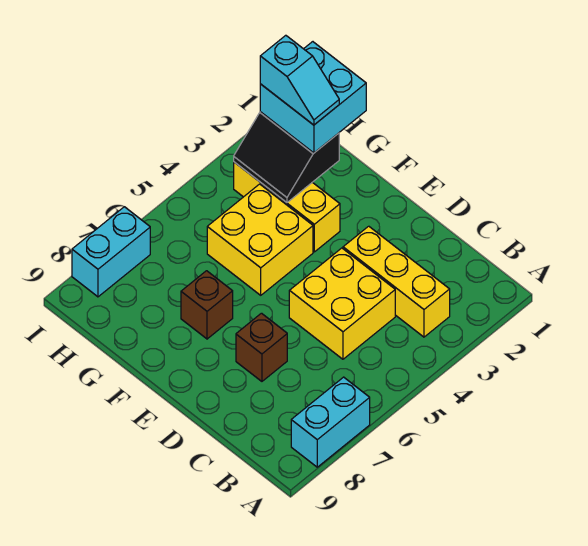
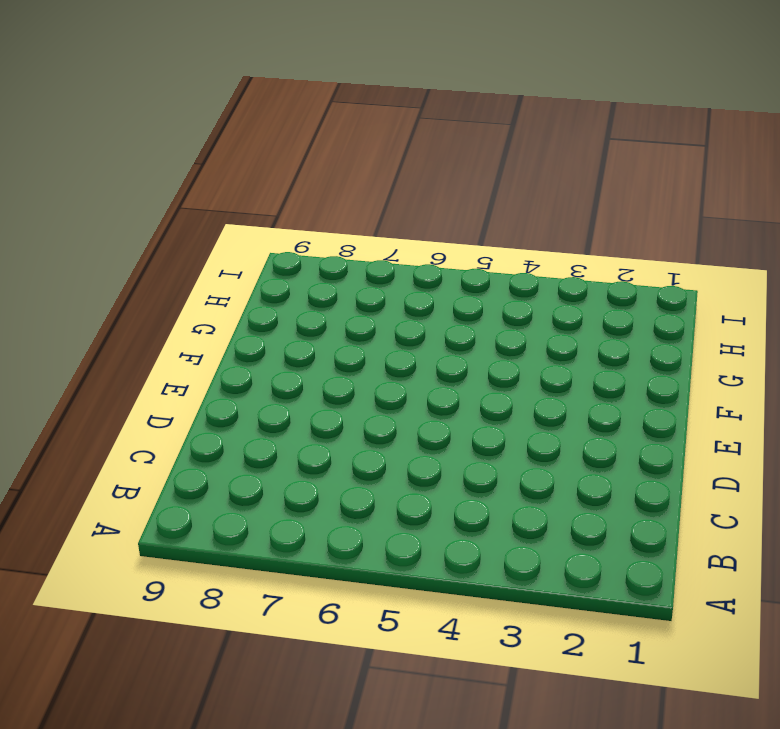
none -> cyan 1x2 brick [291,377,370,467]
none -> yellow 1x3 brick [343,226,450,337]

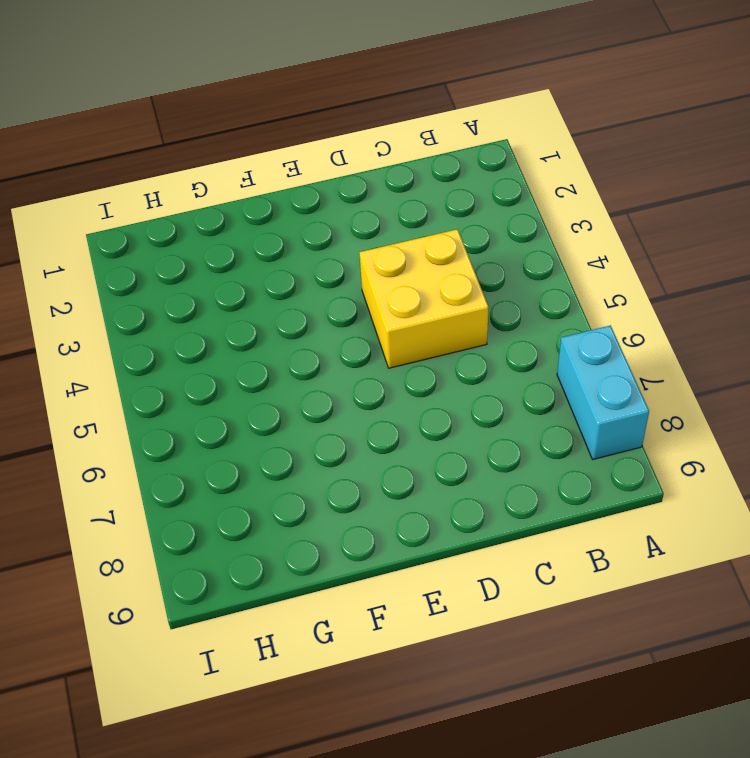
none -> yellow 1x3 brick [343,226,450,337]
none -> brown 1x1 brick [236,313,287,381]

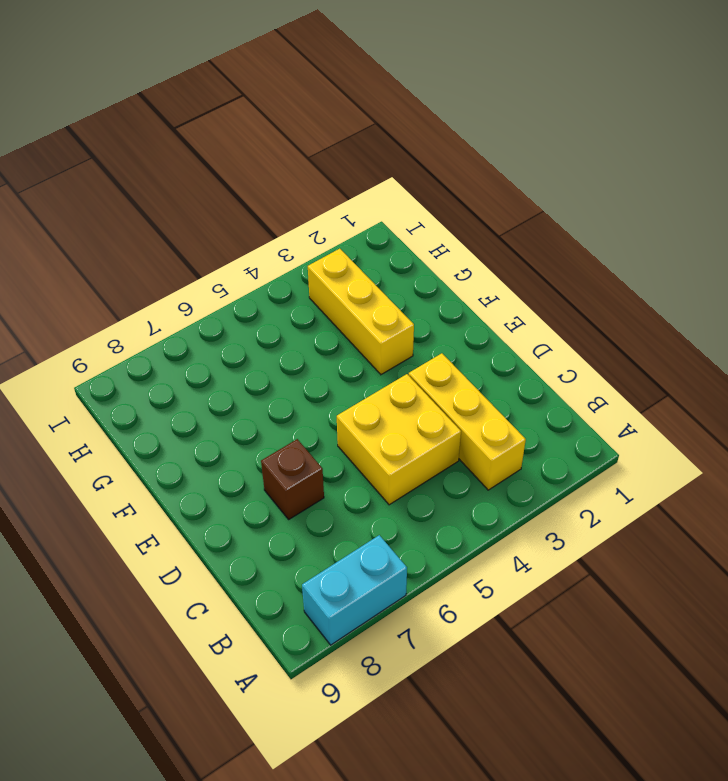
none -> yellow 2x2 brick [207,184,313,295]
none -> brown 1x1 brick [181,271,233,339]

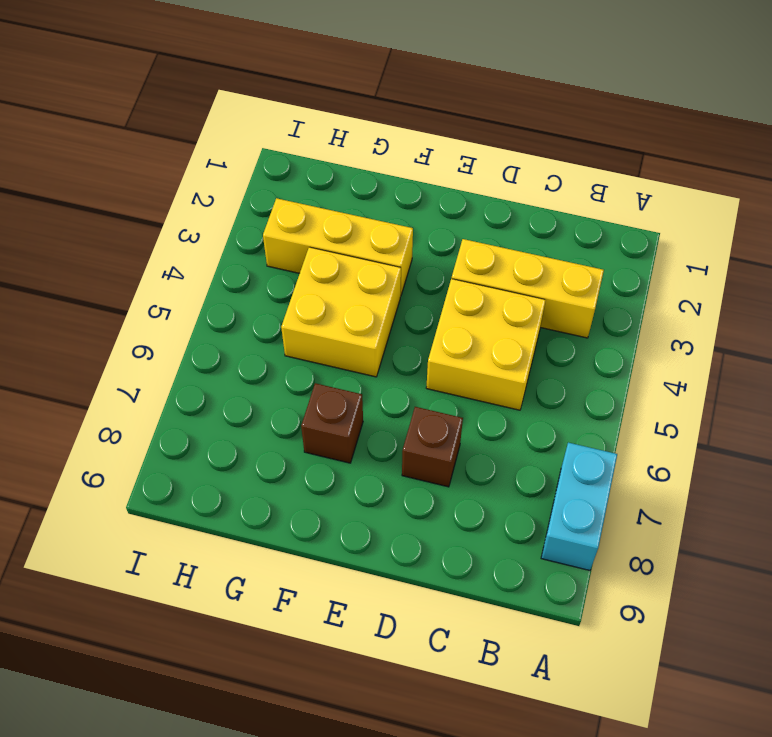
none -> cyan 1x2 brick [72,207,150,297]
none -> black 2x2 slope [234,112,339,203]

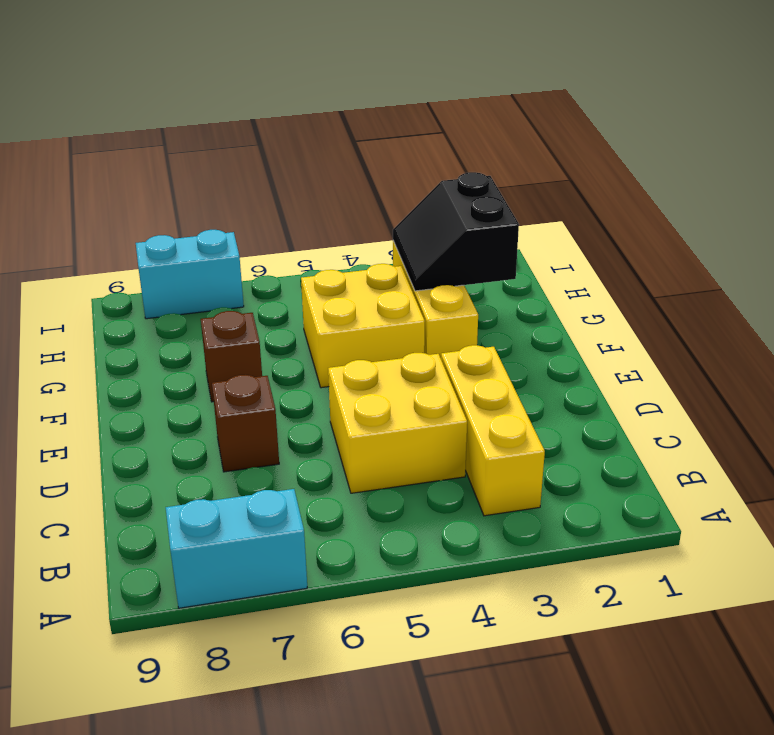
none -> cyan 2x2 brick [260,42,366,153]
none -> cyan 1x2 slope [260,35,339,125]

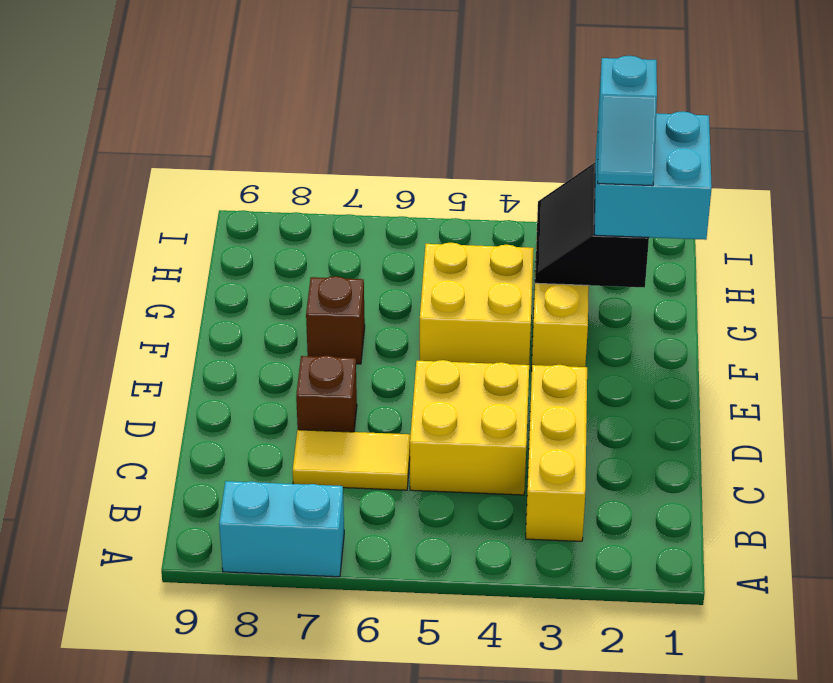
yellow 1x2 tile [293,430,410,490] -> none
none -> cyan 1x2 brick [72,207,150,297]

